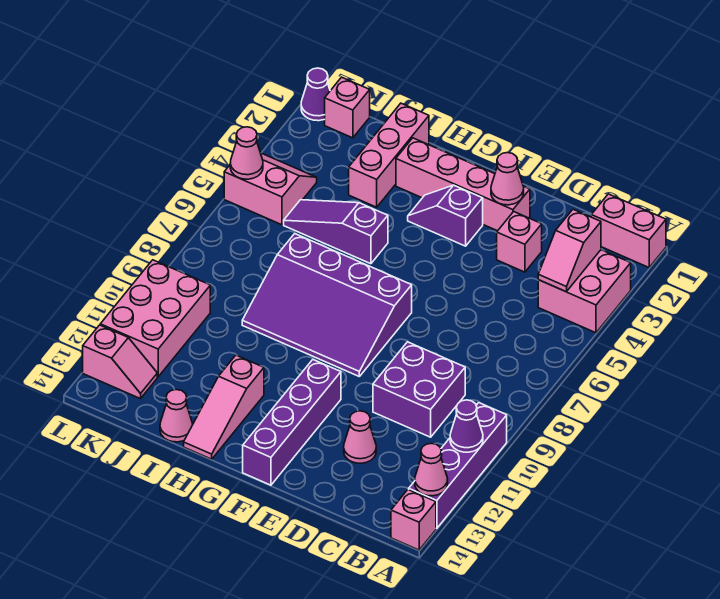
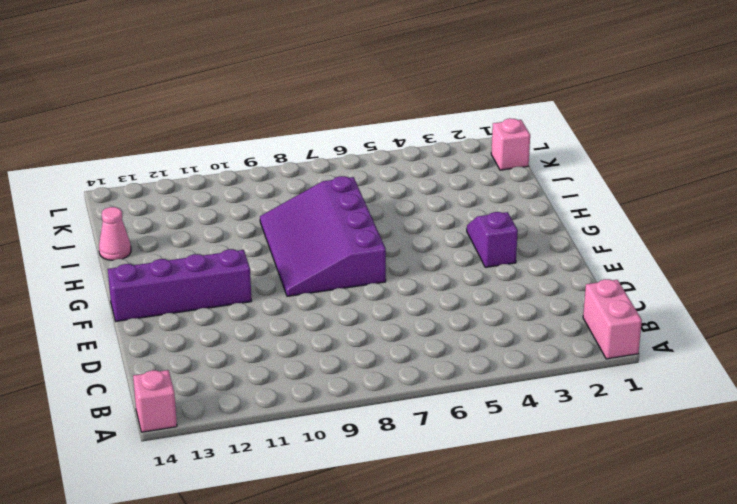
none -> pink 2x2 brick [538,250,631,333]
none -> purple 1x4 brick [409,403,507,528]
none -> purple 2x2 brick [373,342,465,437]

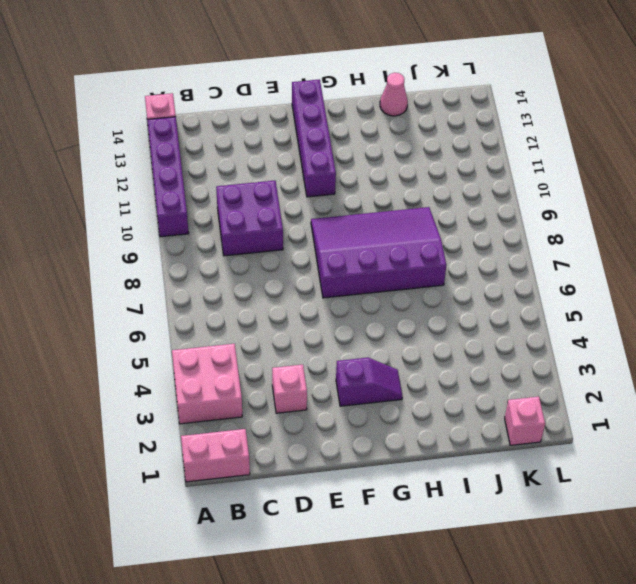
none -> pink 1x1 cone [344,411,376,463]
none -> pink 1x4 brick [396,138,530,231]
none -> purple 1x3 slope [284,200,388,264]

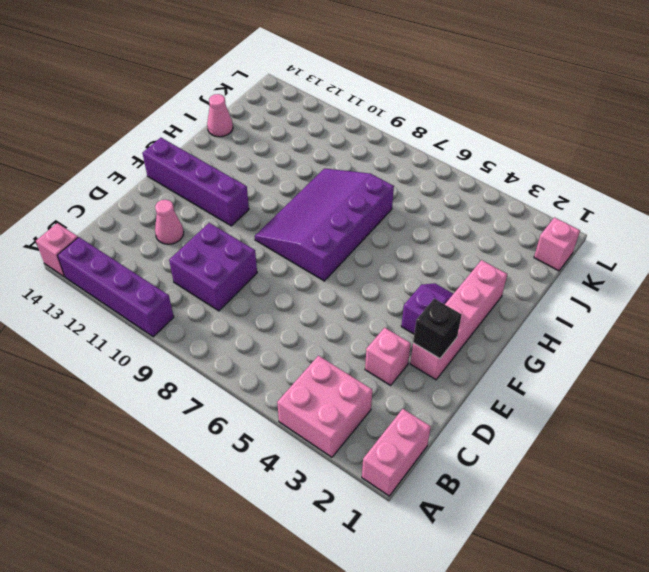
black 1x1 brick [413,299,462,358] -> pink 1x1 cone [491,153,524,205]
none -> purple 1x3 slope [284,200,388,264]
none -> pink 1x3 slope [184,355,264,459]
none -> pink 1x3 brick [349,103,429,207]

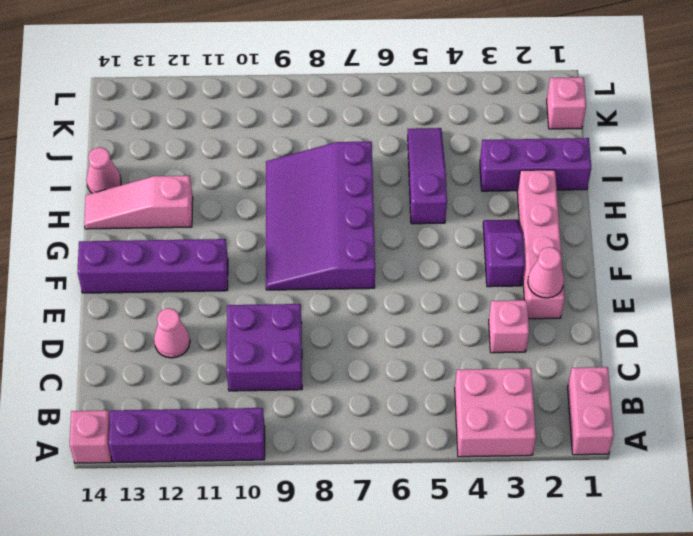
purple 1x3 brick [480,138,591,191] -> pink 1x3 brick [349,103,429,207]
none -> pink 2x2 slope [224,153,317,225]
none -> pink 2x3 brick [100,260,210,377]
none -> pink 1x2 slope [83,325,157,399]

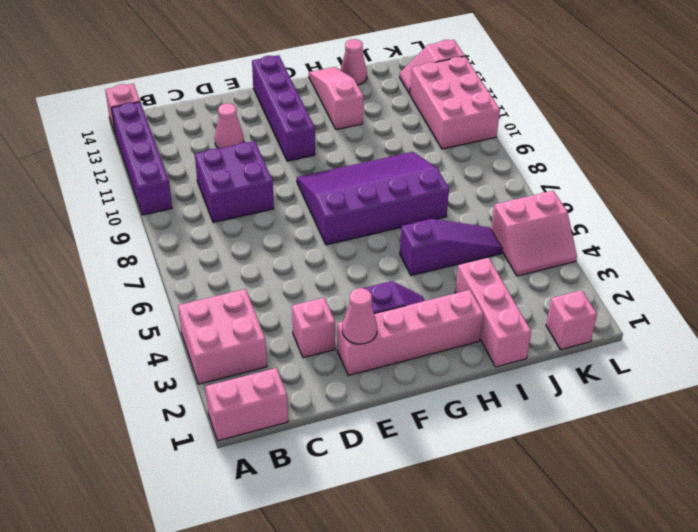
none -> purple 1x1 cone [301,68,330,121]
none -> purple 1x1 cone [450,400,483,452]
none -> pink 1x1 cone [415,443,448,496]

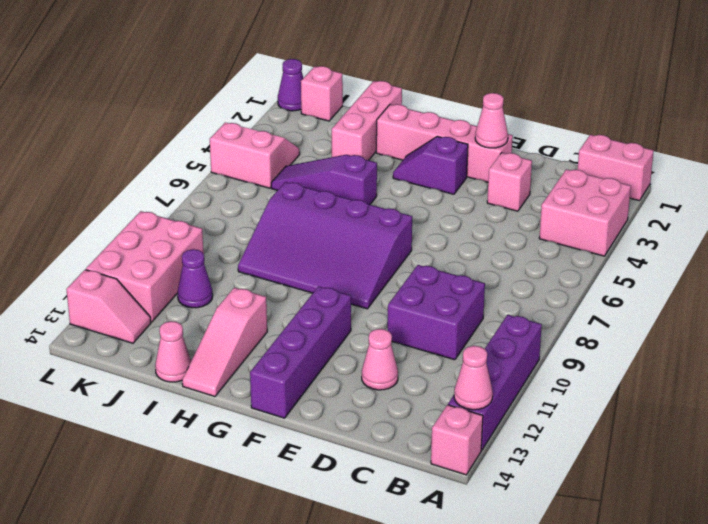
purple 1x1 cone [178,249,213,308] -> purple 1x1 cone moved to [450,400,483,452]
none -> pink 1x2 slope [538,209,601,292]
none -> pink 1x1 cone [230,127,263,179]

